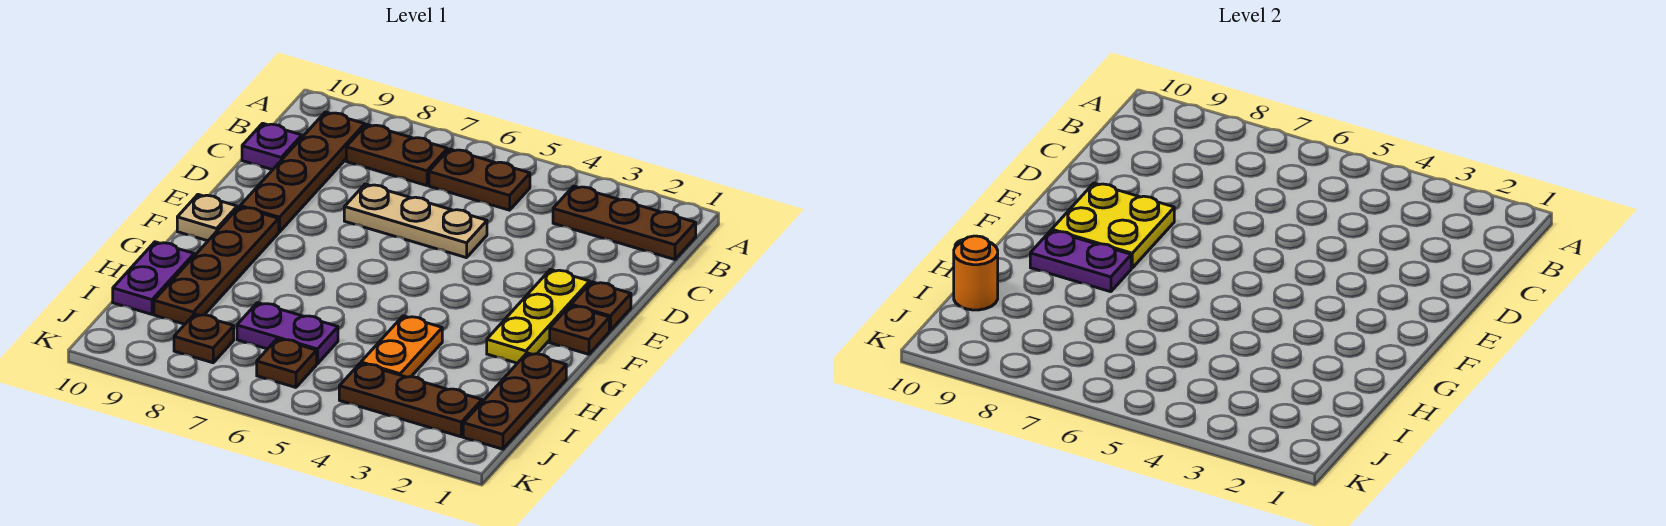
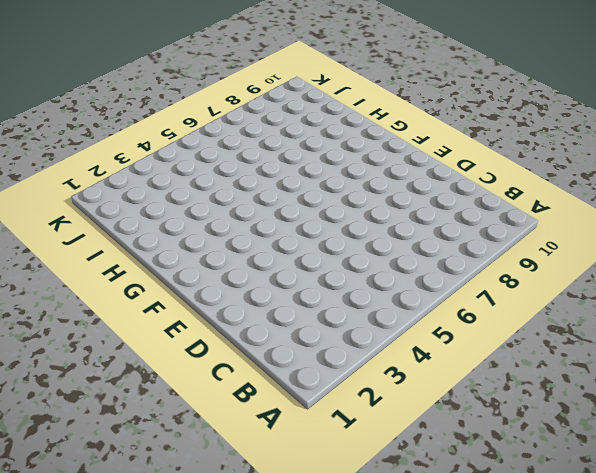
none -> brown 1x3 plate [553,186,696,260]
none -> brown 1x2 plate [429,149,530,210]
none -> brown 1x2 plate [346,124,447,186]

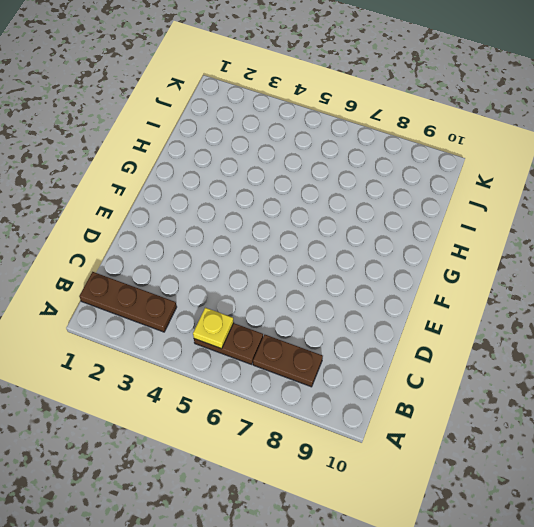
yellow 1x1 plate [193,308,234,349] -> none
none -> brown 1x4 plate [240,112,365,232]
none -> purple 1x1 plate [242,123,302,170]
none -> tan 1x3 plate [344,184,487,258]

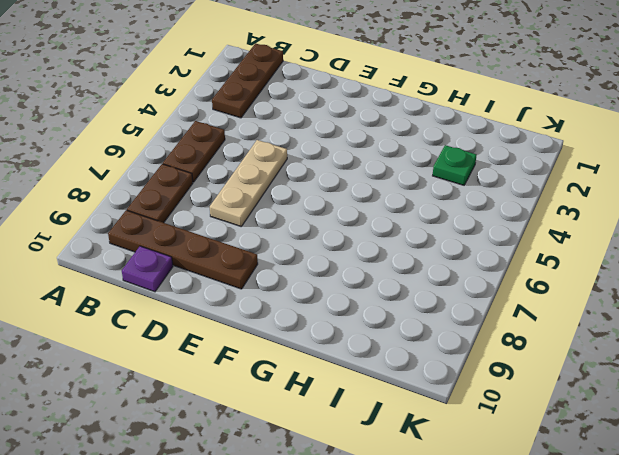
green 1x1 plate [433,145,477,185] -> none
none -> brown 1x1 plate [571,282,631,331]
none -> yellow 1x3 plate [487,269,590,363]
none -> brown 1x1 plate [550,305,609,354]

